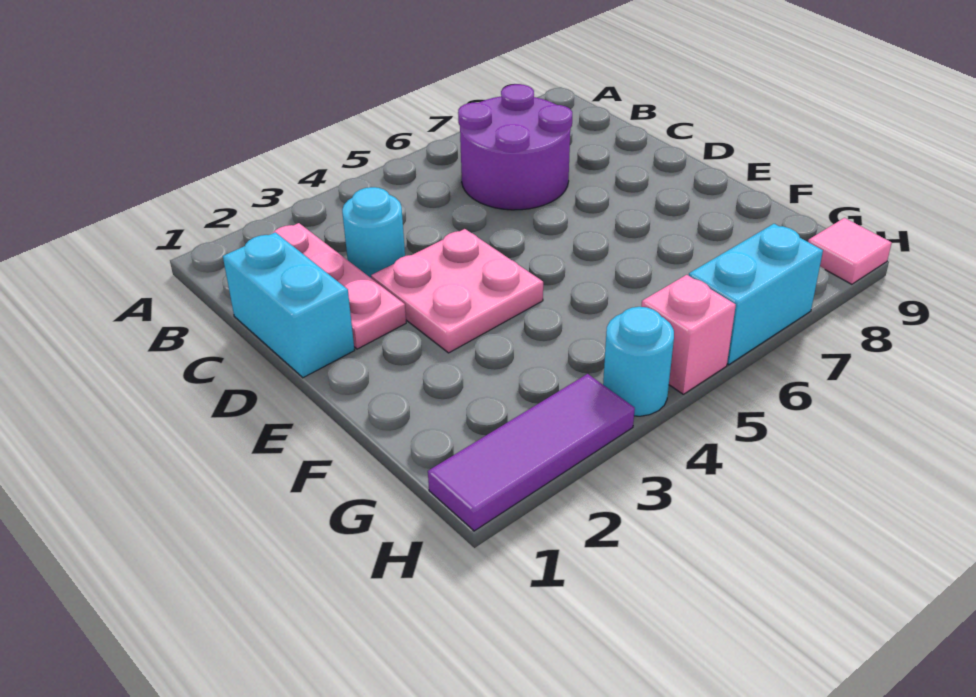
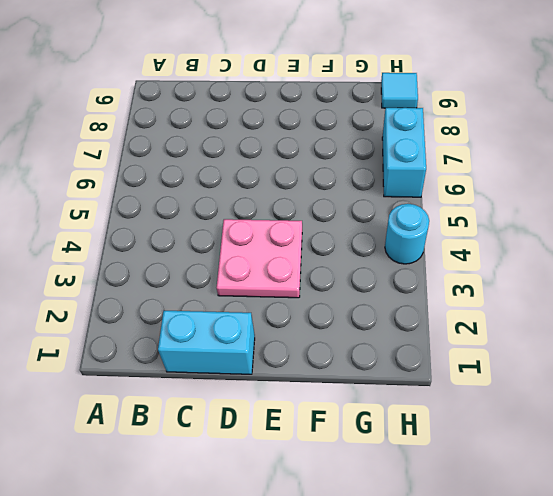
cyan 1x1 tile [381,73,418,108] -> pink 1x1 tile [808,218,892,284]
none -> pink 1x3 plate [273,223,406,349]
none -> purple 2x2 round brick [458,84,572,210]

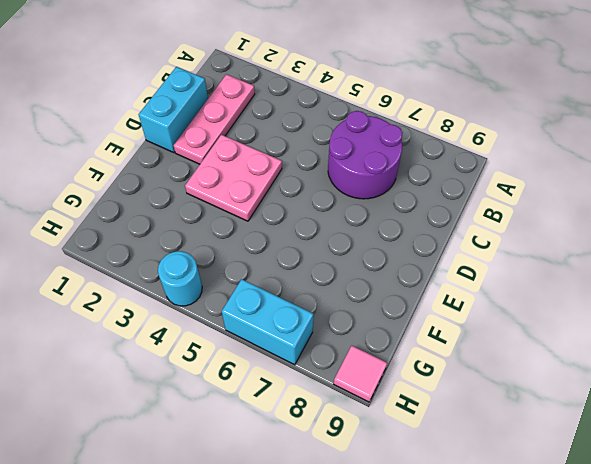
none -> cyan 1x1 round brick [342,187,405,278]
none -> purple 1x3 tile [428,374,635,531]

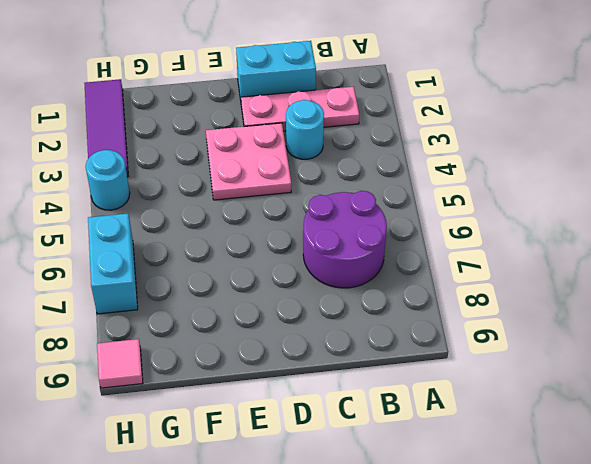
none -> pink 1x1 brick [641,275,736,394]

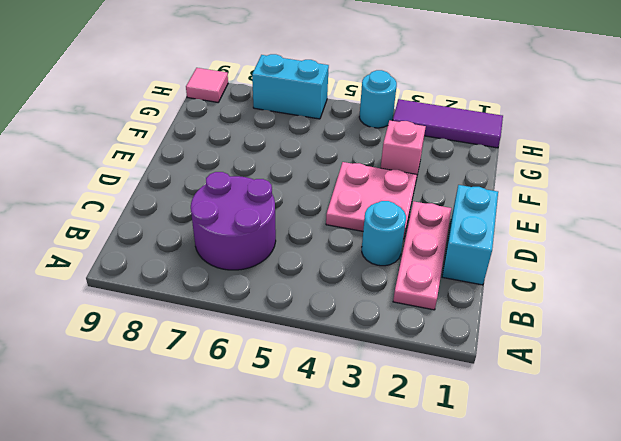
pink 1x1 brick [381,121,426,179] -> pink 1x1 brick moved to [641,275,736,394]

